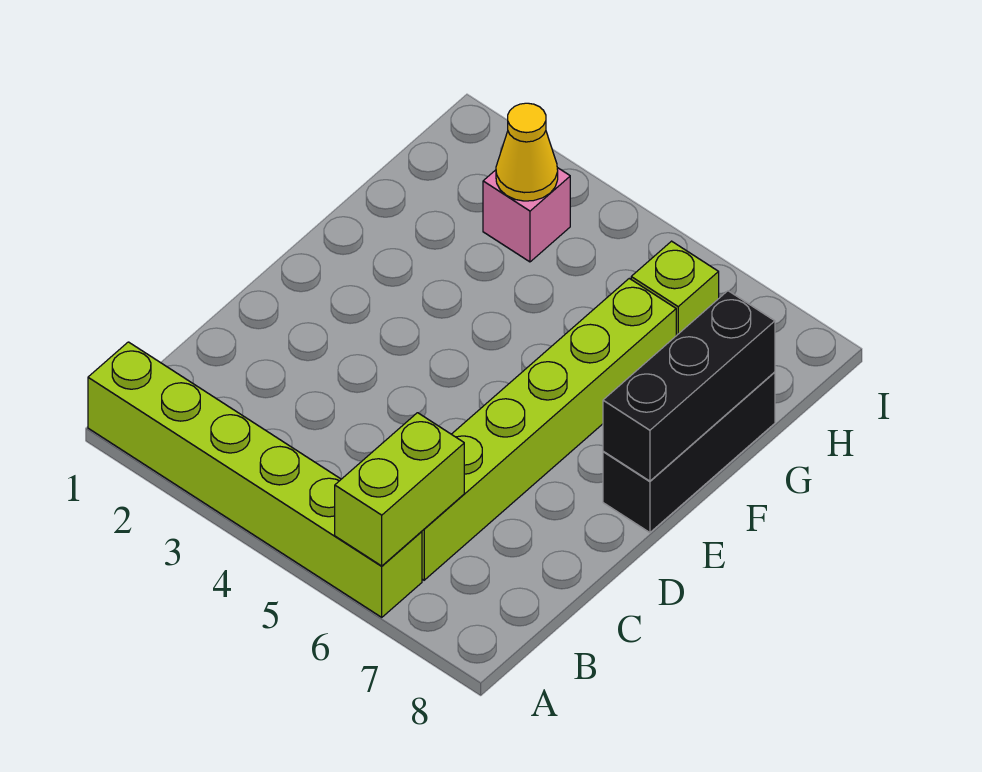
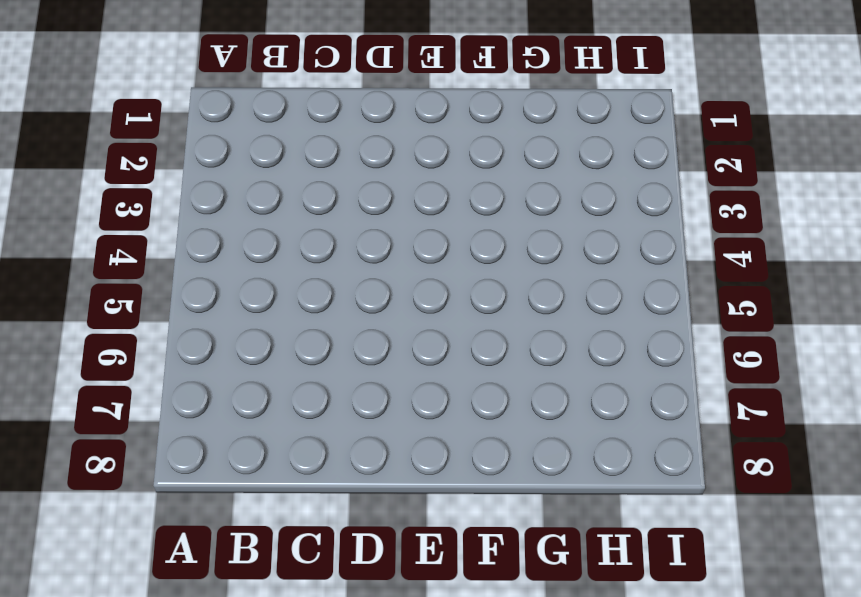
none -> lime 1x6 brick [88,342,422,617]
none -> lime 1x6 brick [422,278,676,580]

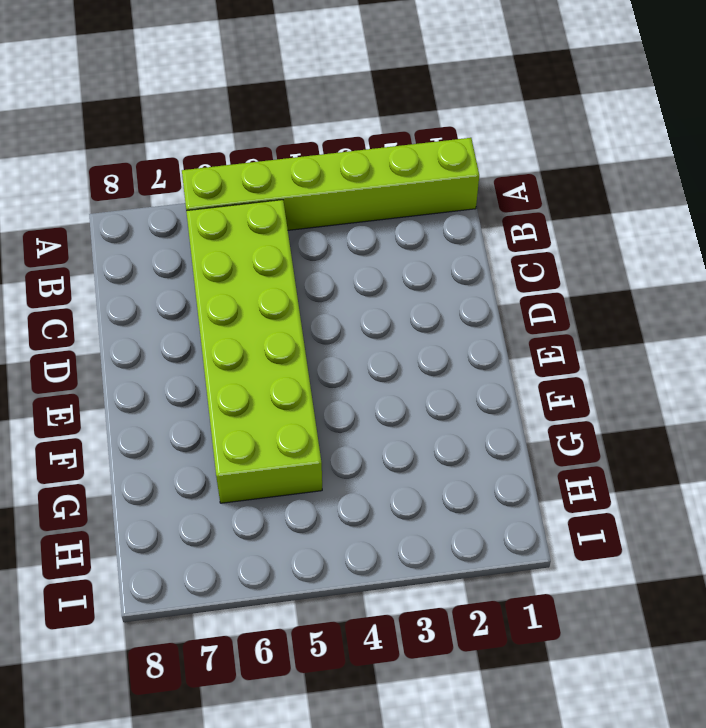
lime 2x6 brick [186,200,322,503] -> lime 1x6 brick [422,278,676,580]
none -> black 1x3 brick [603,372,775,533]
none -> pink 1x1 brick [483,168,570,262]

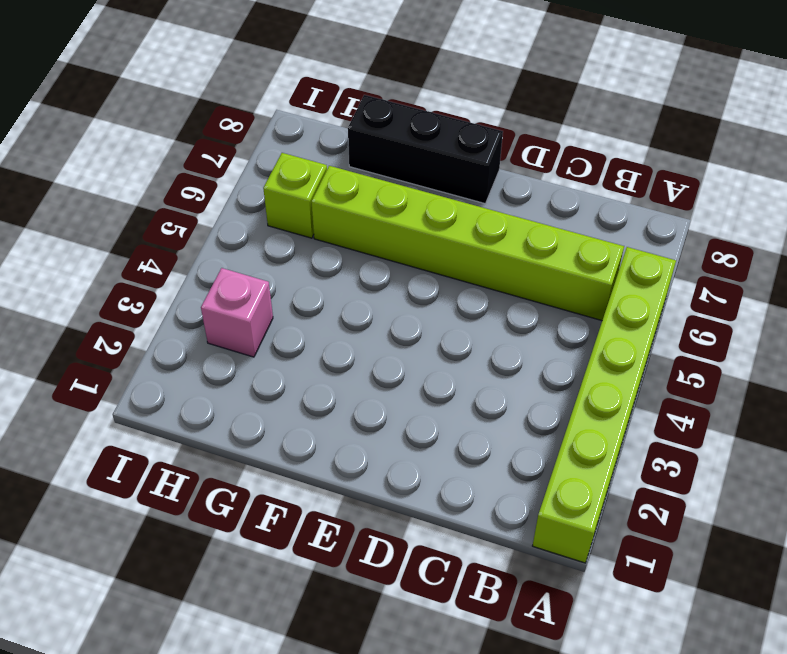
none -> lime 1x2 brick [335,413,464,566]
none -> black 1x3 brick [603,291,775,481]

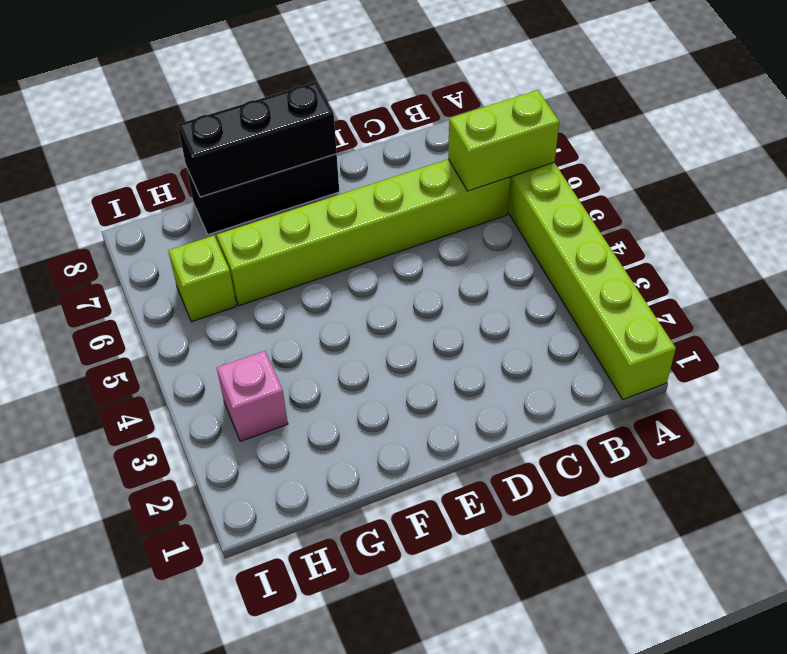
none -> yellow 1x1 cone [496,103,558,201]

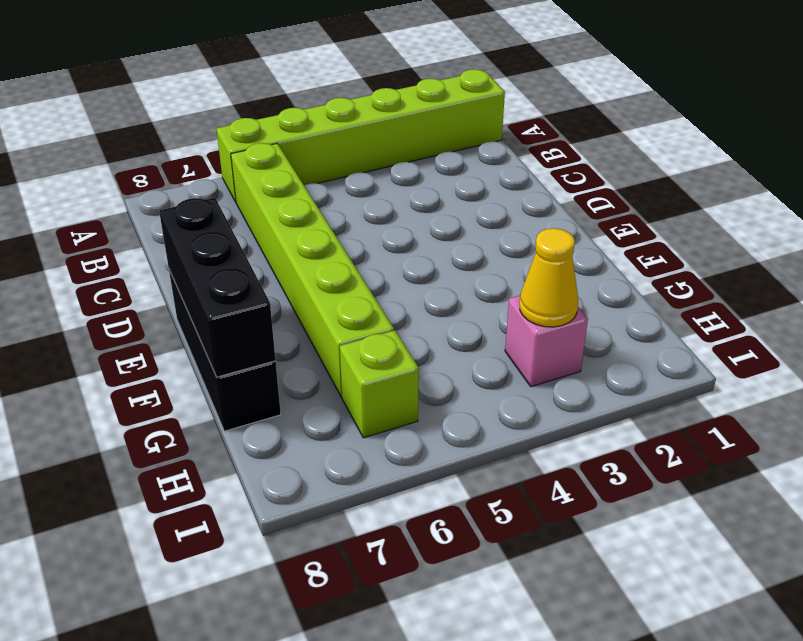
none -> lime 1x2 brick [335,413,464,566]

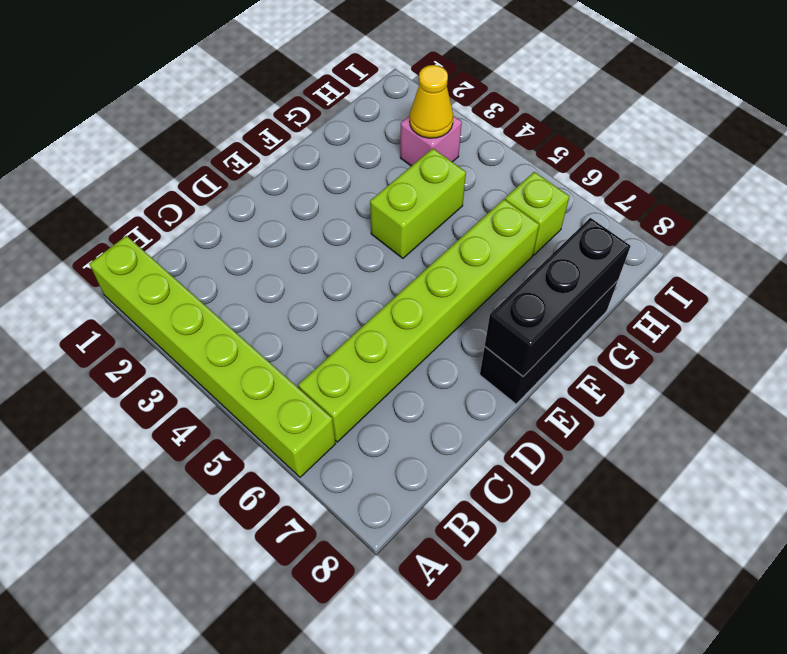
lime 1x2 brick [370,148,466,258] -> lime 1x2 brick moved to [335,413,464,566]

